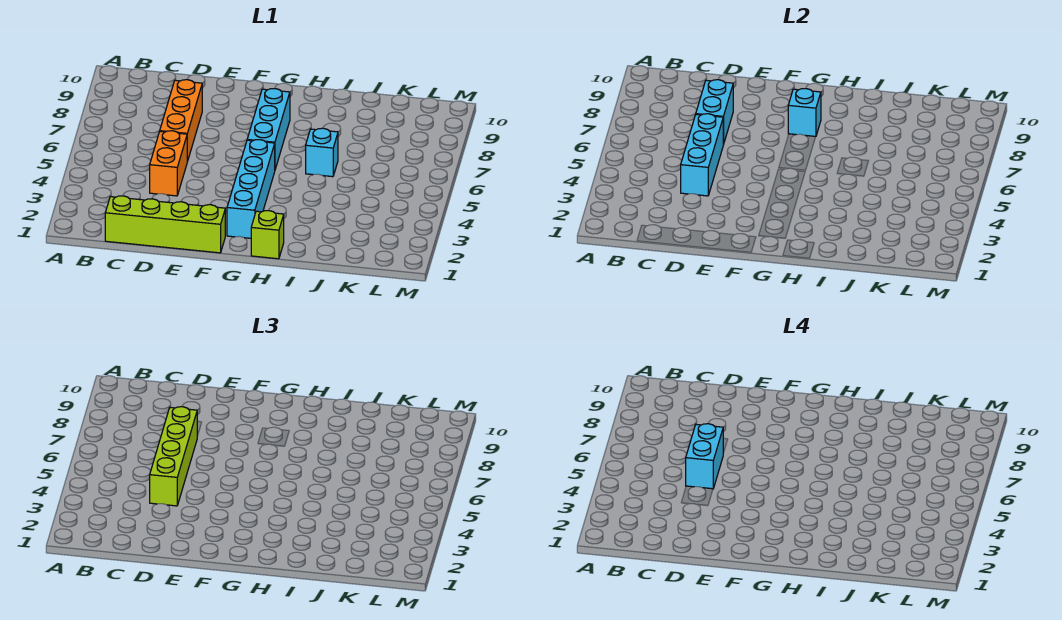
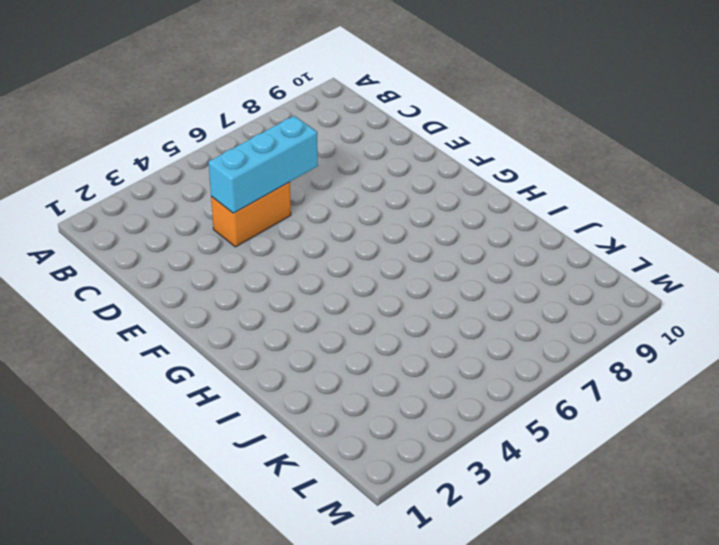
none -> lime 1x4 brick [105,196,225,253]
none -> orange 1x3 brick [160,80,202,162]
none -> cyan 1x4 brick [227,140,275,238]

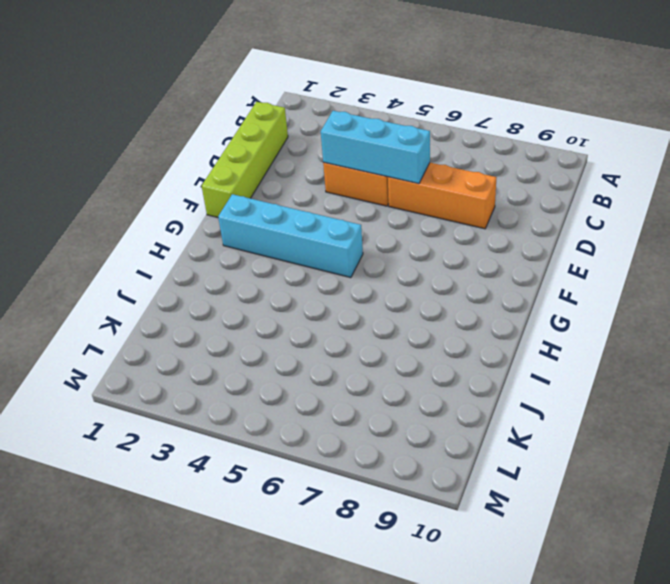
none -> cyan 1x3 brick [247,89,290,169]
none -> lime 1x1 brick [251,211,284,259]
none -> cyan 1x1 brick [306,128,338,177]

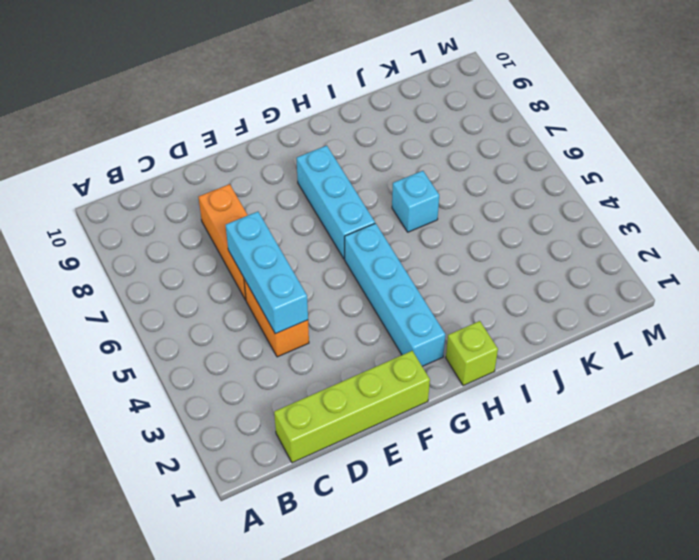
none -> cyan 1x2 brick [696,80,733,145]
none -> cyan 1x1 brick [788,89,821,137]
none -> lime 1x4 brick [150,407,197,506]

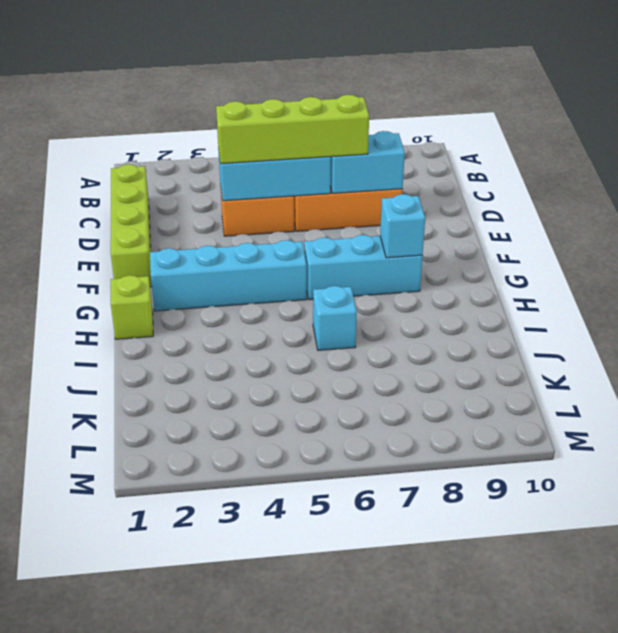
none -> cyan 1x2 brick [686,424,723,489]

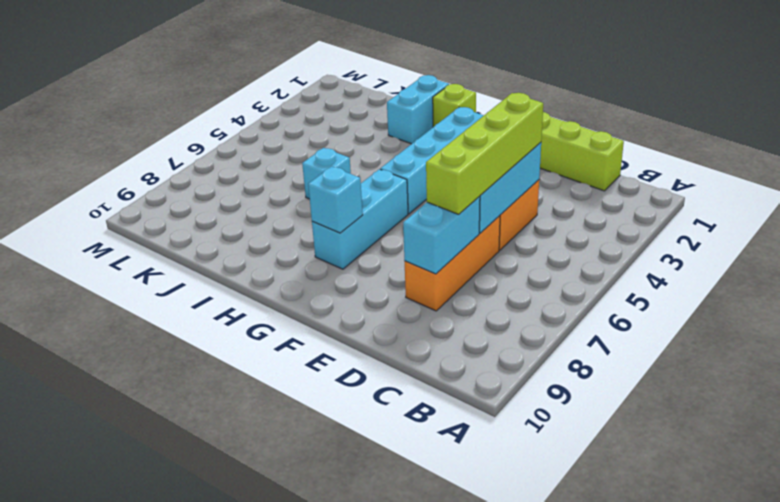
cyan 1x2 brick [387,75,449,144] -> cyan 1x2 brick moved to [686,424,723,489]

